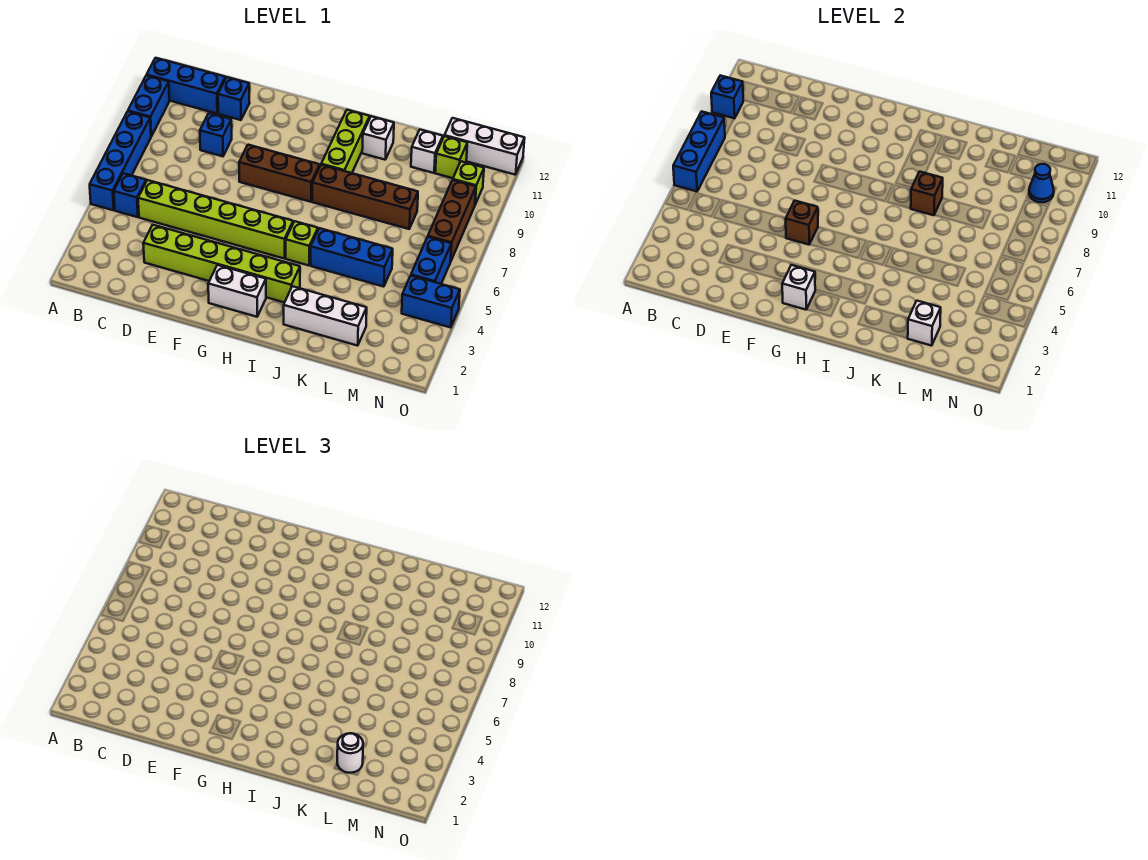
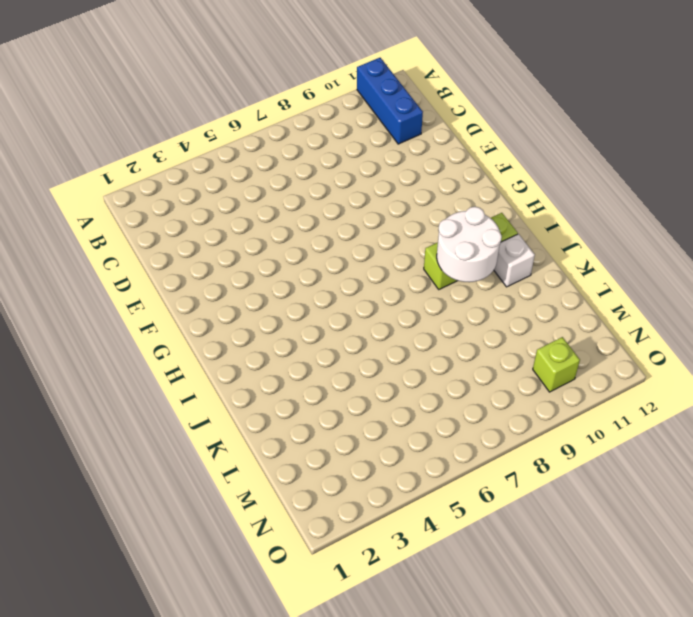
white 2x2 round brick [437,207,502,282] -> none
none -> blue 1x4 brick [90,111,151,210]
none -> blue 1x2 brick [128,75,169,136]
none -> blue 1x1 brick [114,173,146,217]
none -> lime 1x6 brick [138,180,293,259]

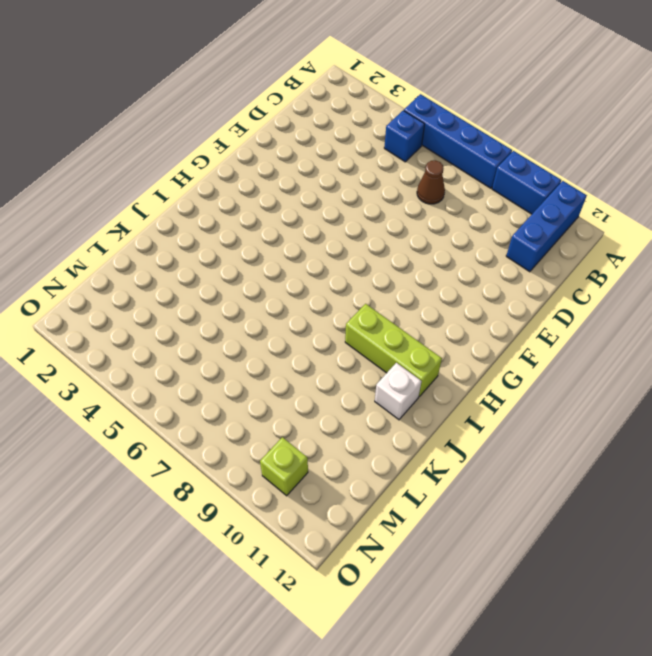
brown 1x1 cone [417,160,445,204] -> none
none -> lime 1x6 brick [138,180,293,259]
none -> lime 1x6 brick [143,225,300,302]
none -> blue 1x1 brick [200,113,232,156]
none -> blue 1x1 brick [218,77,250,120]

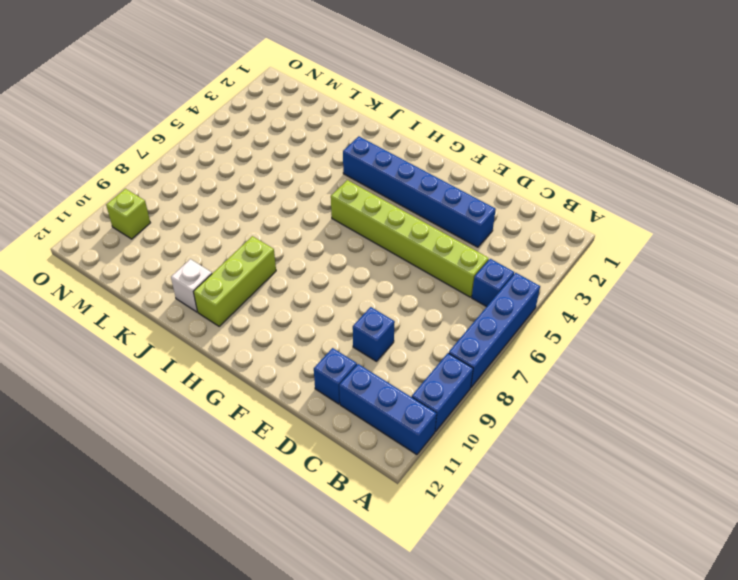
blue 1x6 brick [343,136,496,247] -> lime 1x6 brick [143,225,300,302]
none -> brown 1x3 brick [239,145,320,202]
none -> white 1x2 brick [208,265,266,317]
none -> lime 1x1 brick [286,221,318,265]
none -> brown 1x4 brick [312,165,418,229]

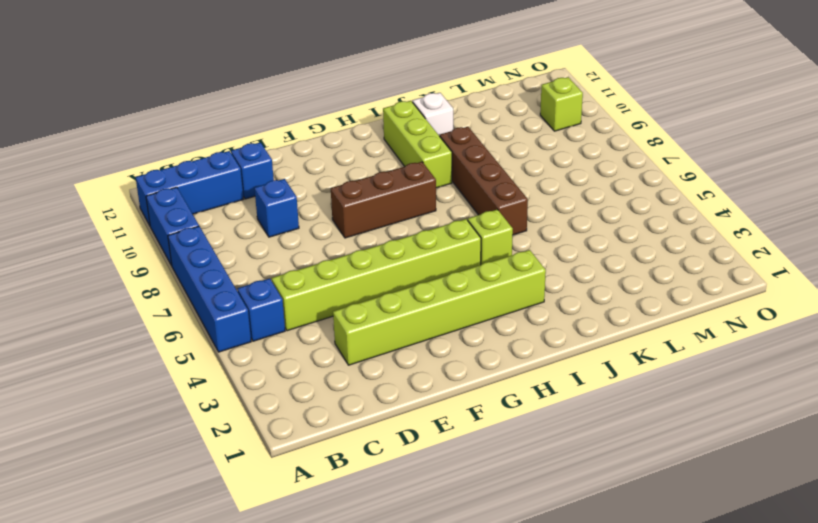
brown 1x4 brick [440,127,528,235] -> brown 1x4 brick turned to [312,165,418,229]
none -> white 1x2 brick [208,265,266,317]
none -> white 1x3 brick [284,286,367,346]
none -> blue 1x3 brick [311,228,393,287]
none -> white 1x1 brick [411,130,443,173]

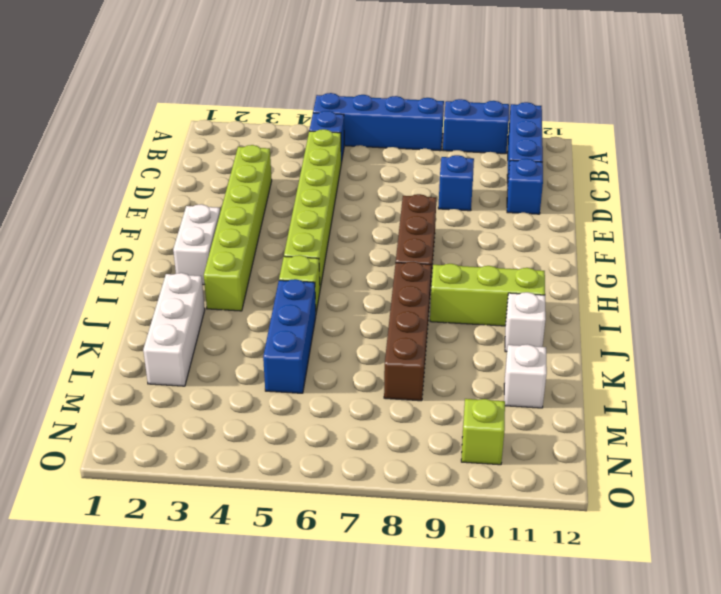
none -> lime 1x1 brick [435,136,467,178]
none -> white 1x3 brick [444,118,525,175]
none -> blue 1x2 brick [402,276,460,328]
none -> blue 1x2 brick [411,237,451,284]

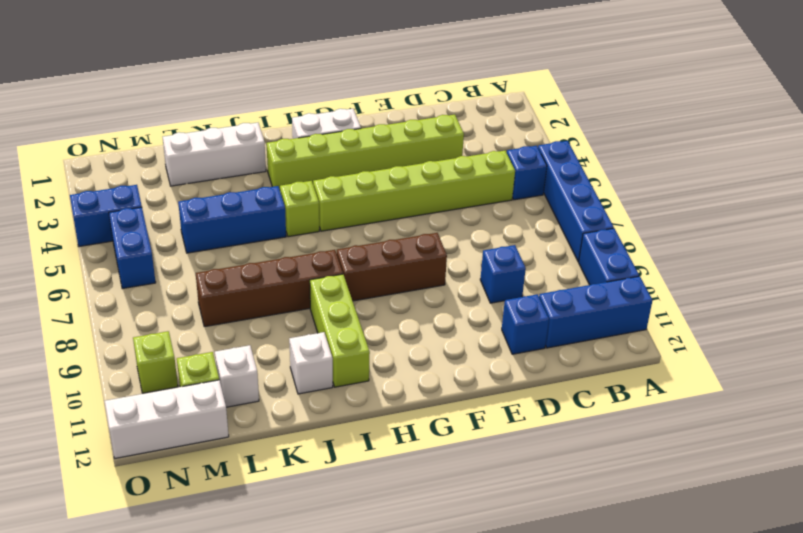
none -> brown 1x3 brick [428,180,476,262]
none -> blue 1x3 brick [673,111,725,191]
none -> blue 1x1 brick [711,75,743,119]
none -> brown 1x1 brick [786,201,818,245]

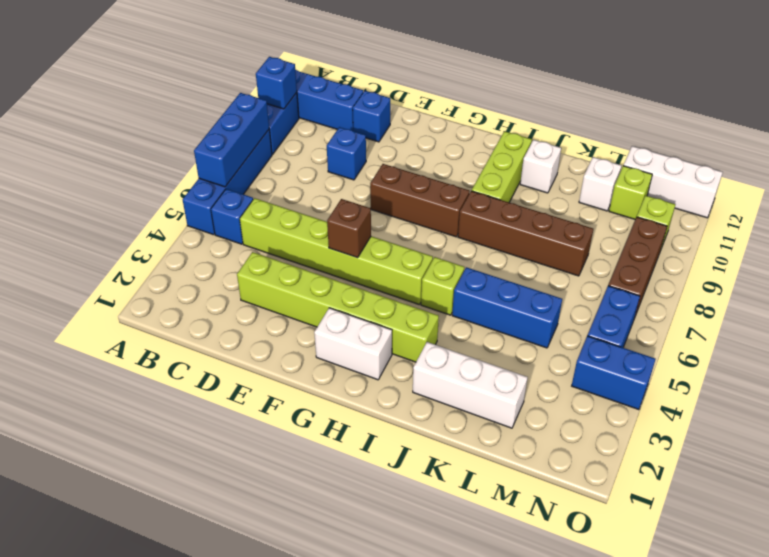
none -> white 1x1 brick [782,265,815,310]
none -> brown 1x1 brick [910,172,943,215]
none -> white 1x1 brick [908,301,941,346]
none -> blue 1x1 cone [1029,164,1054,202]

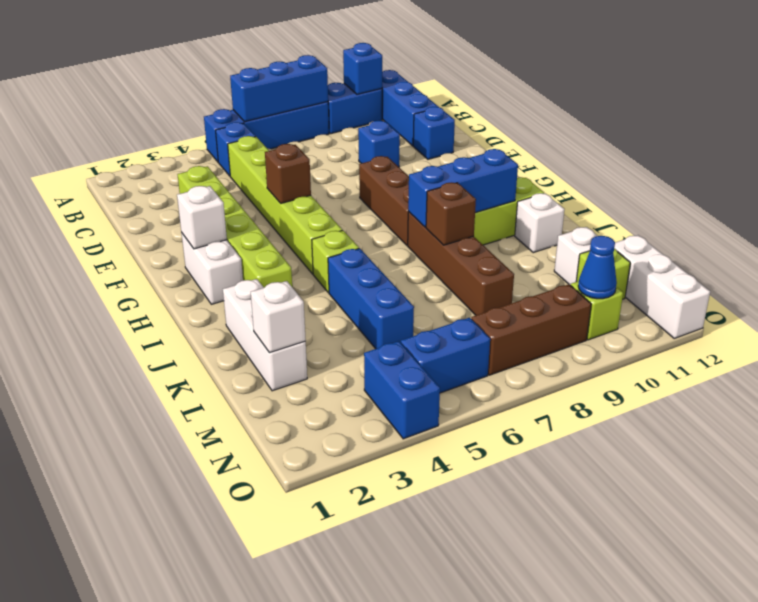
blue 1x3 brick [408,149,518,227] -> none
none -> white 1x1 round brick [337,733,363,773]

